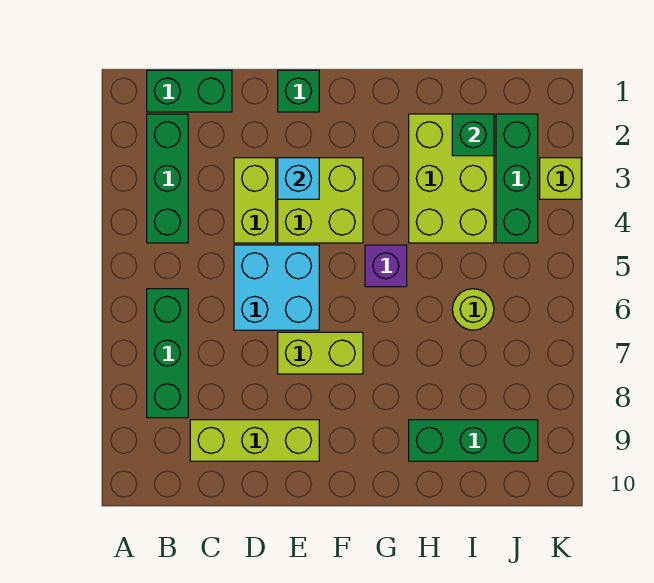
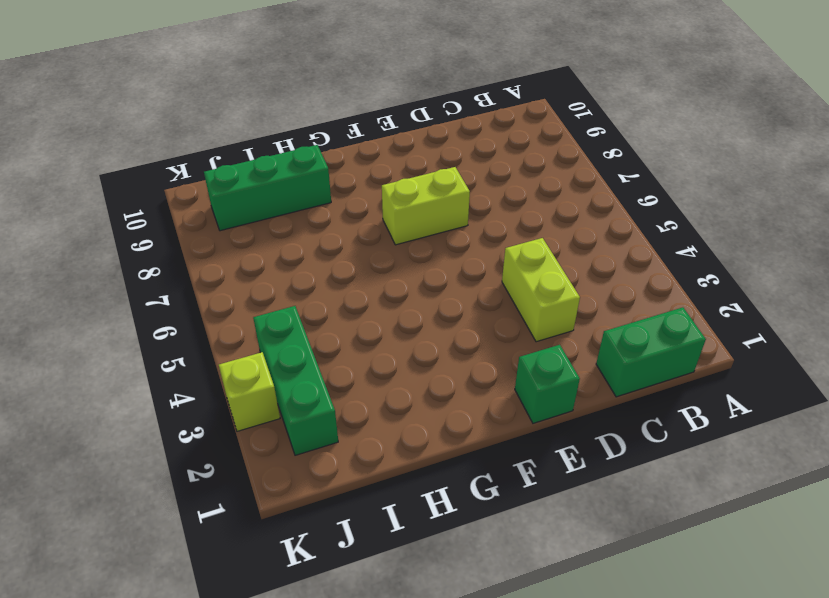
none -> green 1x3 brick [147,114,188,243]
none -> green 1x3 brick [147,289,188,418]
none -> lime 1x3 brick [190,420,319,461]

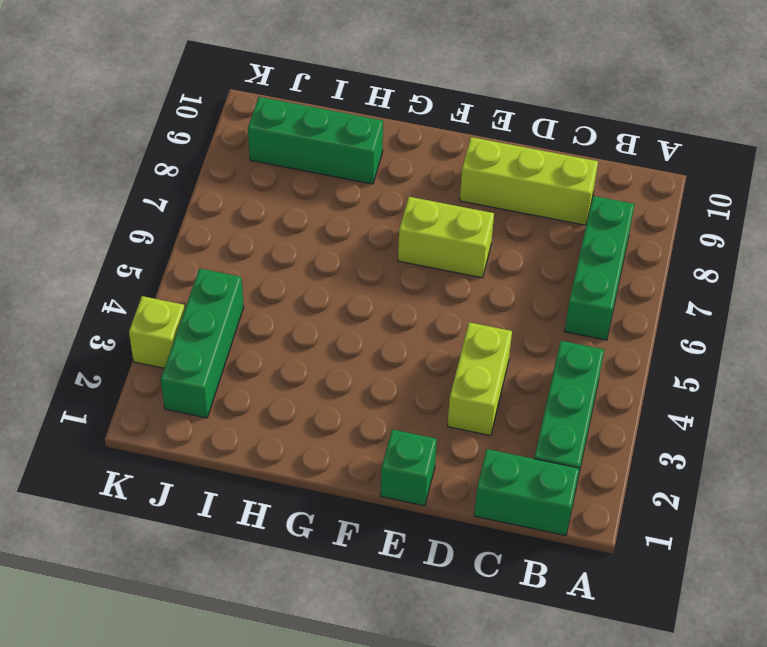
none -> cyan 2x2 brick [234,245,319,330]
none -> lime 2x2 brick [278,158,363,243]
none -> purple 1x1 brick [365,245,407,287]

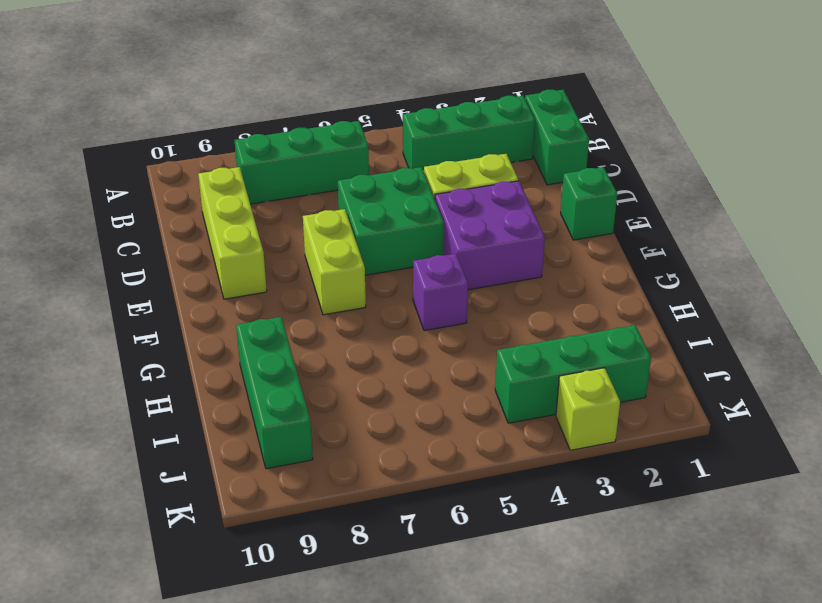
green 2x2 brick [338,167,444,275] -> cyan 2x2 brick [234,245,319,330]
purple 2x2 brick [435,181,545,290] -> lime 2x2 brick [278,158,363,243]
none -> lime 2x3 brick [409,114,494,243]
none -> lime 1x1 round brick [452,289,494,330]
none -> cyan 1x1 brick [278,158,319,199]

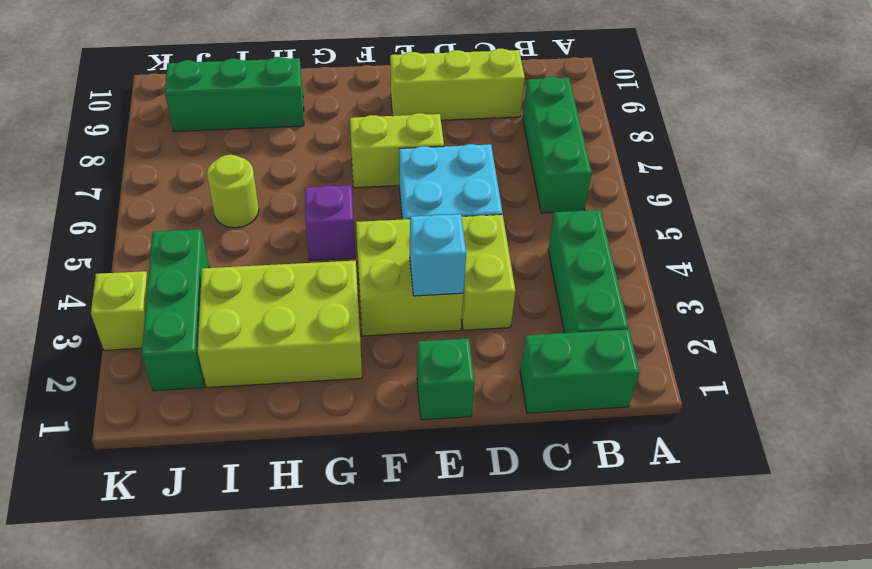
lime 2x3 brick [198,261,362,388] -> lime 2x3 brick turned to [409,114,494,243]
none -> green 1x1 brick [452,114,494,156]

